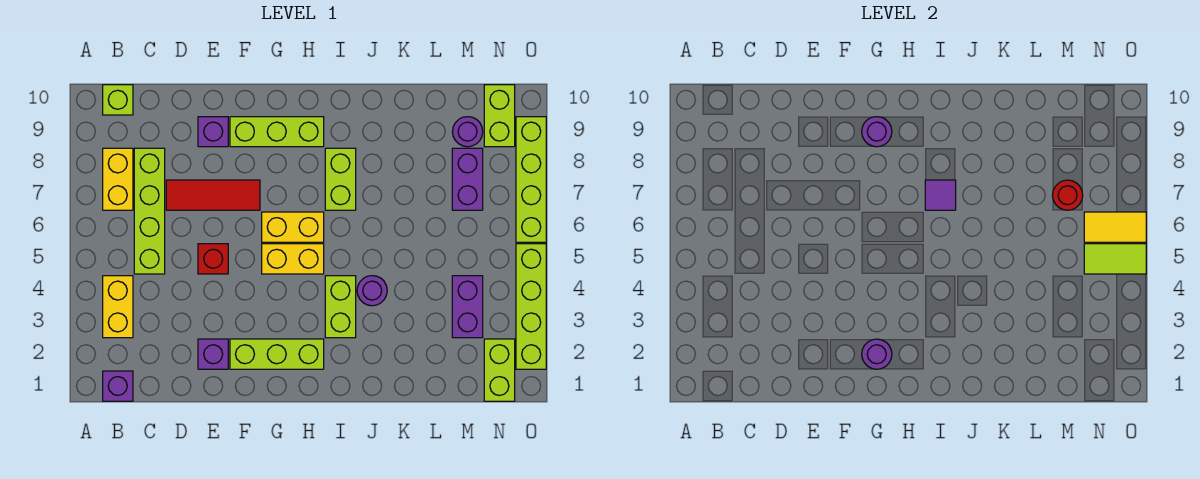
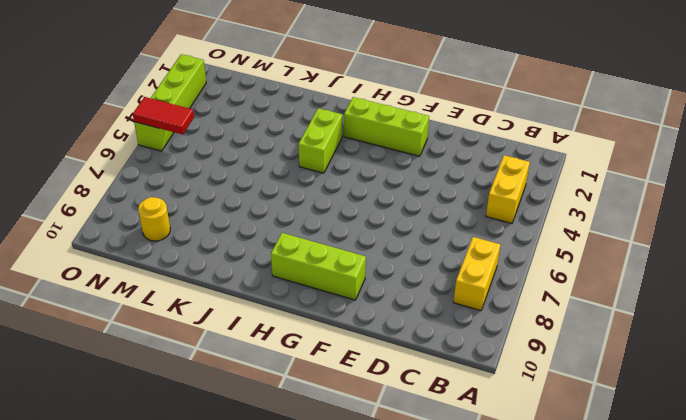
yellow 1x1 round brick [138,197,170,241] -> purple 1x1 round brick [452,117,483,147]
red 1x2 tile [133,97,194,135] -> lime 1x2 tile [1084,244,1146,274]
none -> purple 1x1 brick [103,371,133,401]
none -> lime 1x1 brick [103,85,133,115]
none -> lime 1x4 brick [134,148,165,274]

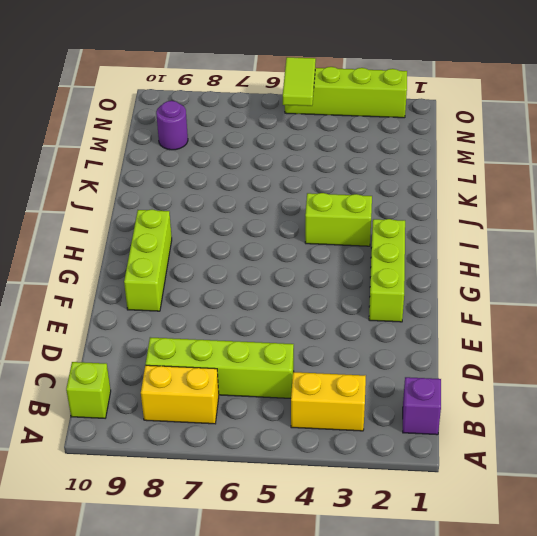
none -> red 1x3 tile [166,180,260,210]
none -> purple 1x1 brick [198,339,228,369]
none -> red 1x1 brick [198,244,228,274]

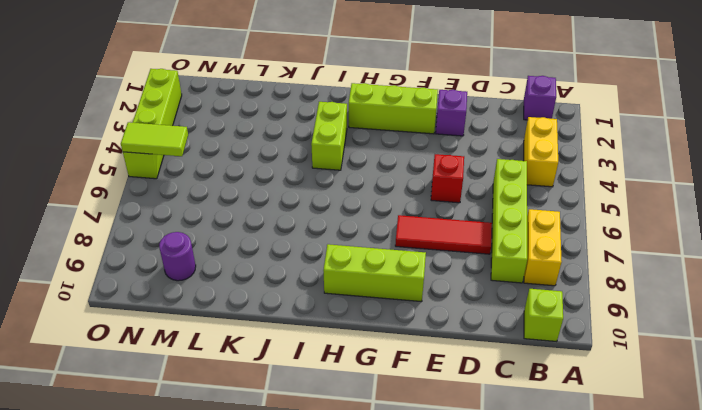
none -> purple 1x1 brick [198,117,228,147]
none -> yellow 1x2 brick [262,244,324,274]
none -> yellow 1x2 brick [262,212,324,242]

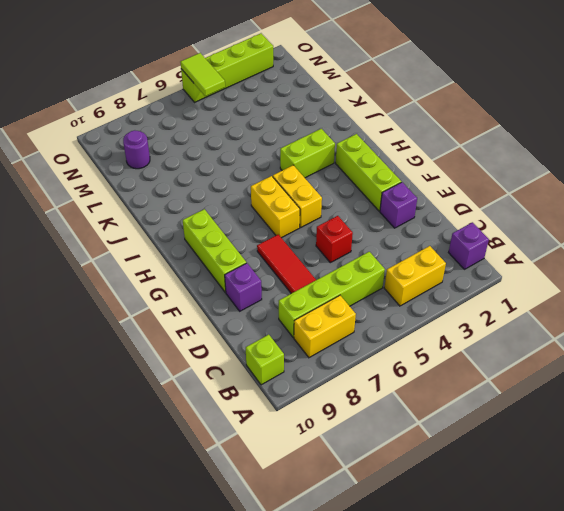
none -> lime 1x2 brick [325,148,356,210]
none -> purple 1x1 round brick [357,276,387,306]
none -> purple 1x2 brick [452,276,483,338]

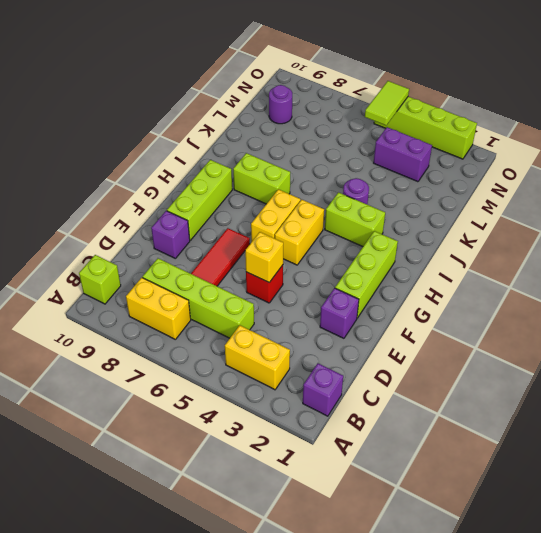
yellow 1x1 brick [245,232,283,282] -> none
none -> purple 1x2 brick [452,148,483,210]
none -> lime 1x2 brick [484,339,515,401]
none -> lime 1x2 brick [484,85,515,147]

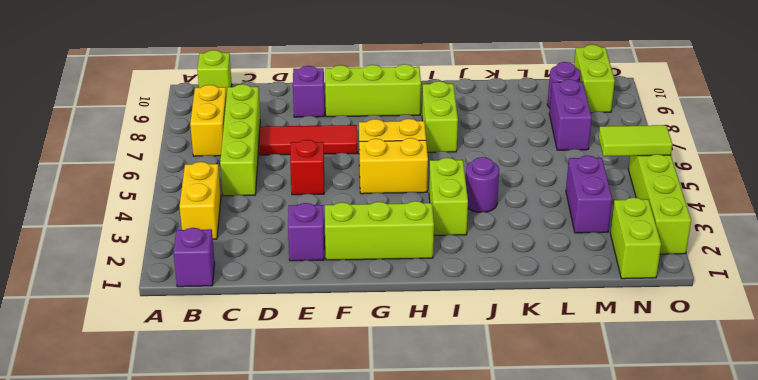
none -> lime 1x4 brick [516,117,546,242]
none -> purple 1x1 round brick [862,339,892,369]
none -> purple 1x1 round brick [862,117,892,147]

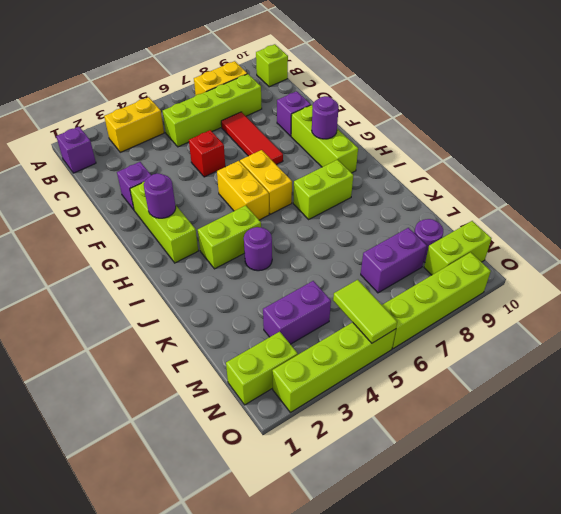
none -> purple 1x1 tile [925,180,956,210]
none -> red 1x1 round brick [1052,180,1083,210]
none -> yellow 1x2 tile [1084,212,1146,242]

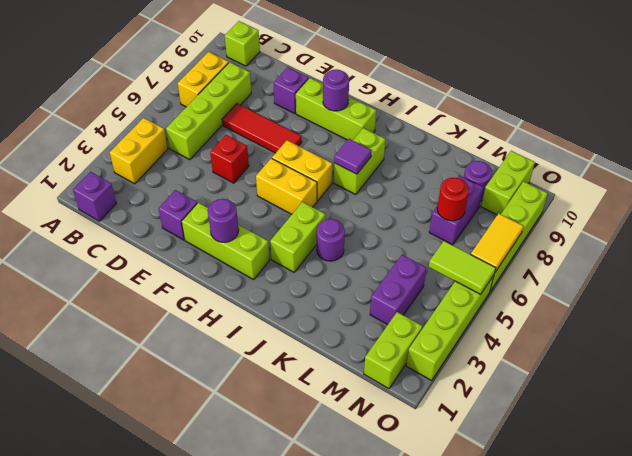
yellow 1x2 tile [471,213,523,272] -> yellow 1x2 tile turned to [1084,212,1146,242]

